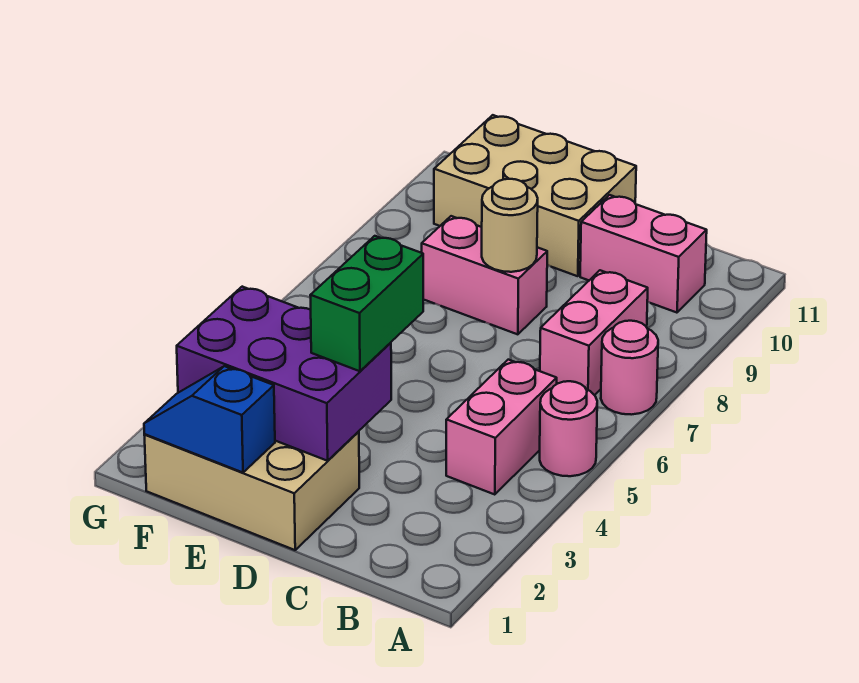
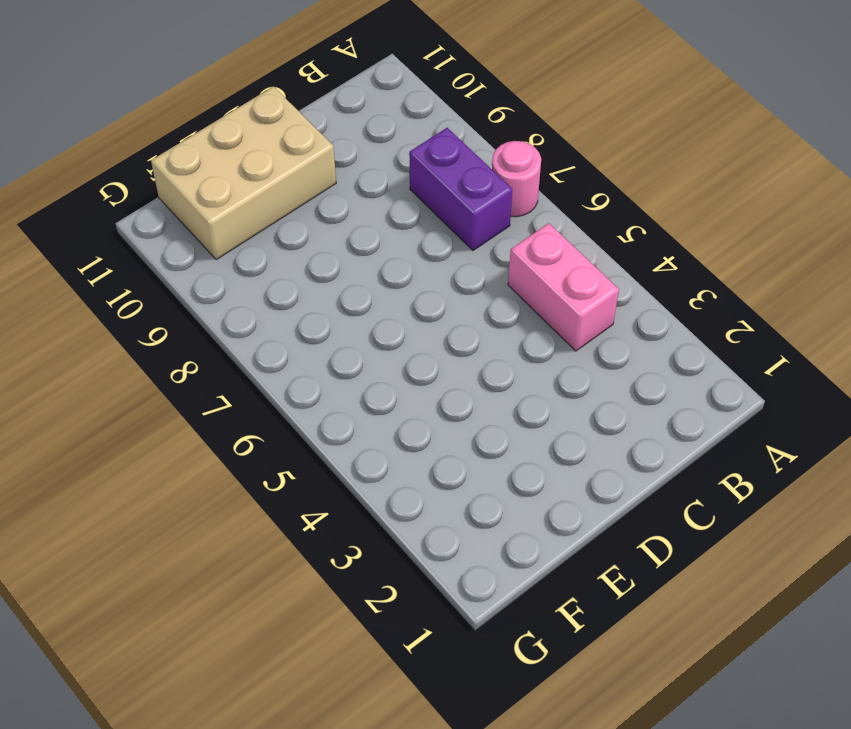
purple 1x2 brick [409,128,512,250] -> pink 1x2 brick [540,270,648,395]
none -> pink 1x1 round brick [540,381,597,476]
none -> pink 1x2 brick [580,195,707,313]
none -> tan 2x3 brick [144,431,359,550]

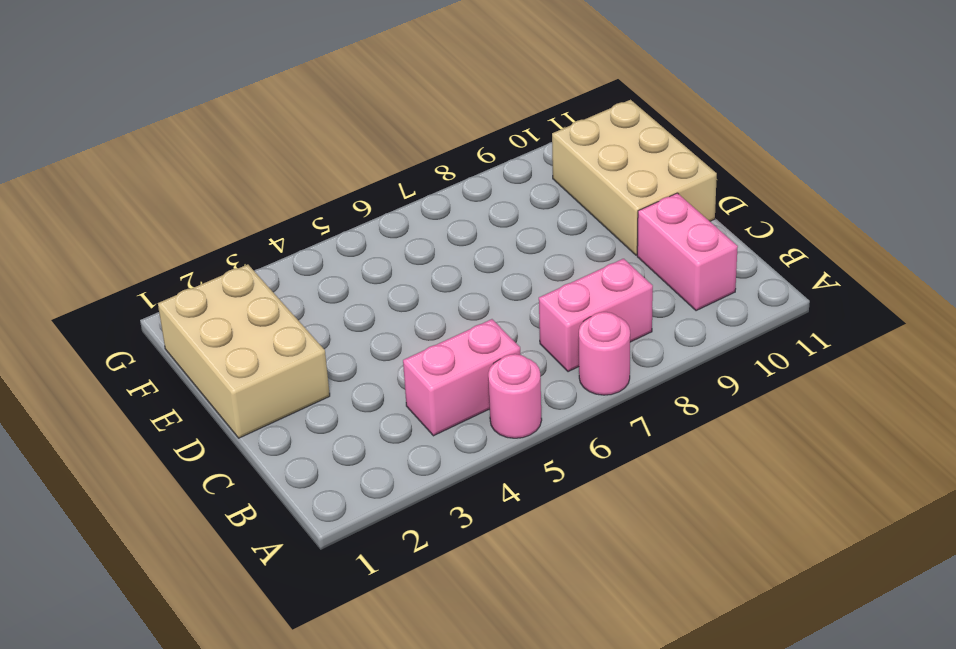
none -> pink 1x2 brick [422,216,547,334]
none -> purple 2x3 brick [177,287,391,461]
none -> tan 1x1 round brick [482,179,538,272]

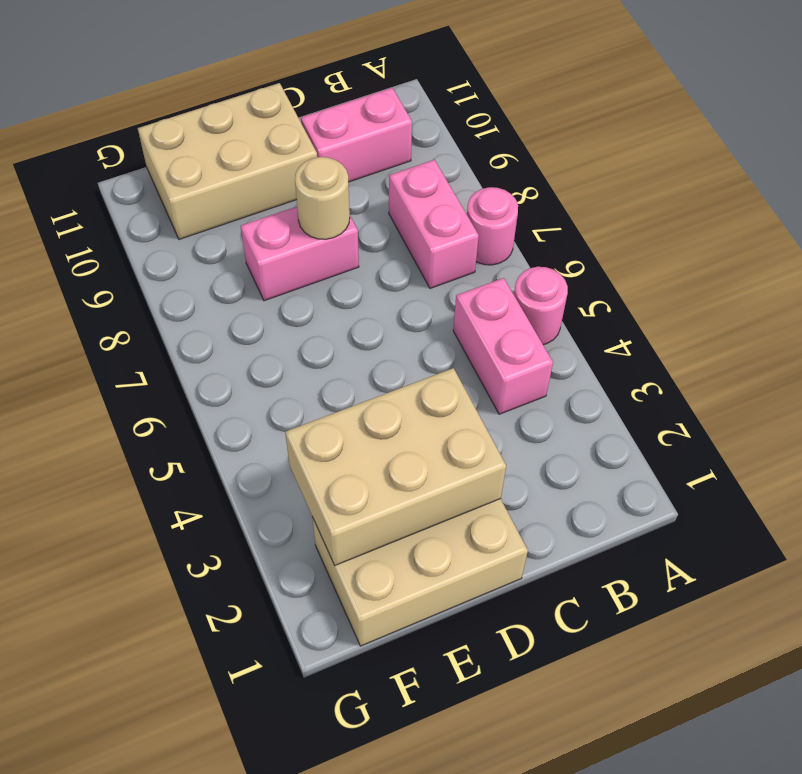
tan 2x3 brick [285,368,506,565] -> purple 2x3 brick [177,287,391,461]
none -> blue 1x2 slope [144,366,275,473]
none -> green 1x2 brick [310,236,423,371]

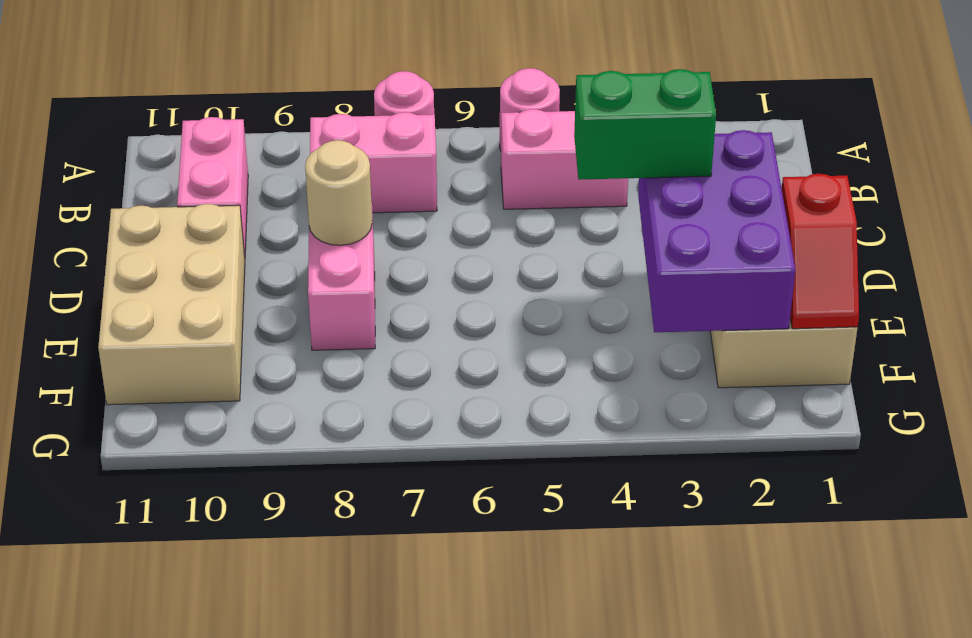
red 1x2 slope [782,174,859,329] -> blue 1x2 slope [144,366,275,473]

